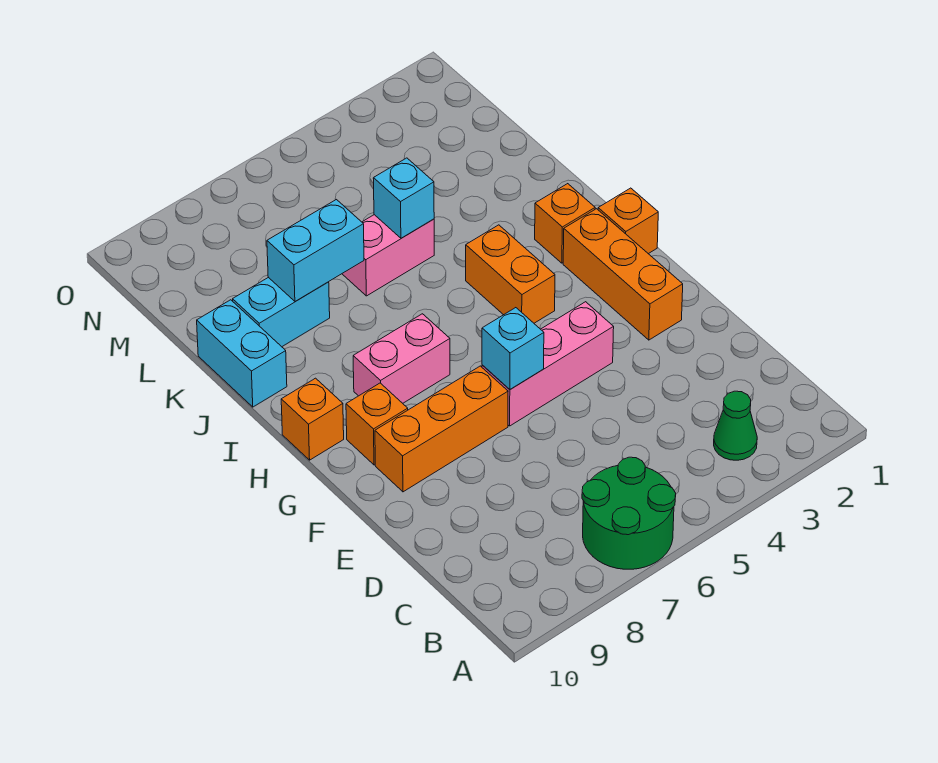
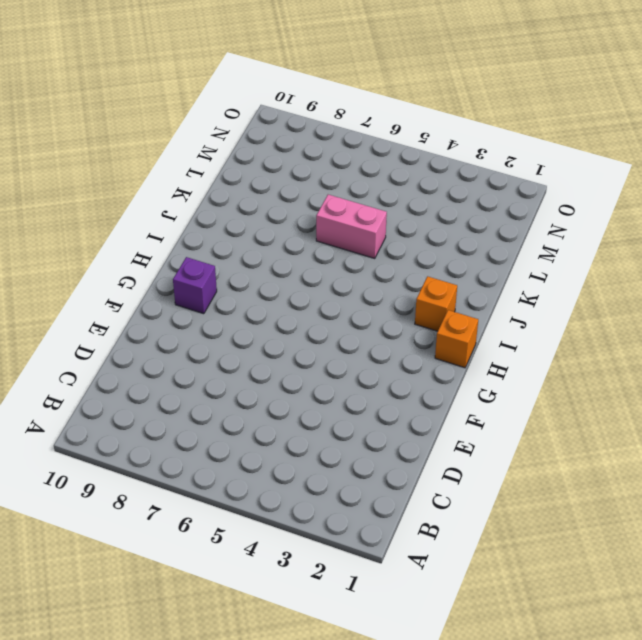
purple 1x1 brick [173,257,217,314] -> orange 1x1 brick [346,383,408,465]
none -> green 2x2 round brick [582,457,676,569]
none -> green 1x1 cone [714,391,757,460]
none -> orange 1x3 brick [563,209,683,340]

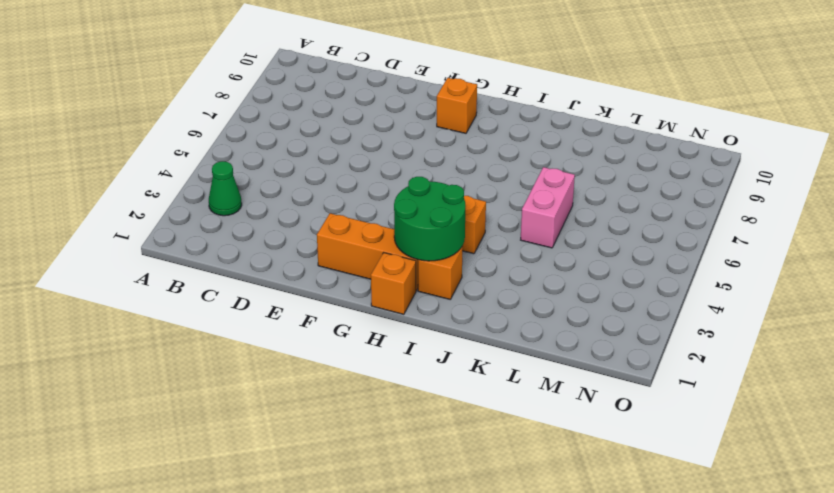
green 2x2 round brick [394,177,466,261] -> green 2x2 round brick moved to [582,457,676,569]
none -> pink 1x3 brick [482,302,614,426]
none -> orange 1x3 brick [375,366,508,492]
none -> pink 1x2 brick [353,314,450,403]

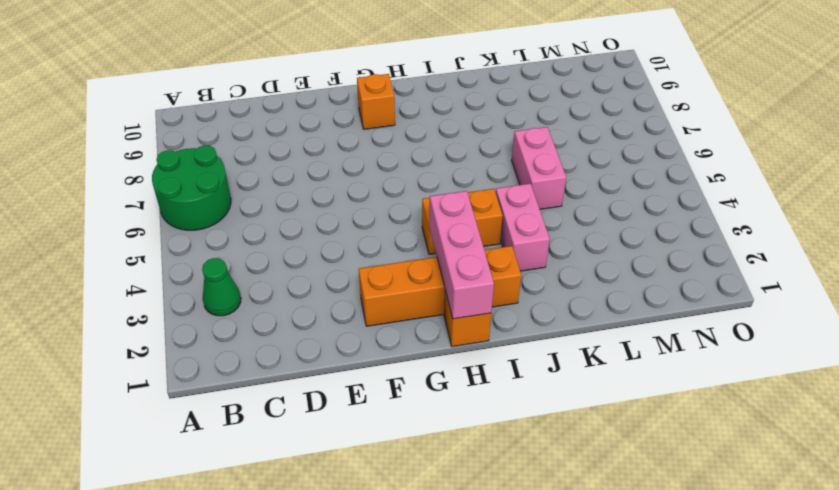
pink 1x3 brick [429,191,494,319] -> pink 1x3 brick moved to [482,302,614,426]
pink 1x2 brick [496,184,550,271] -> pink 1x2 brick moved to [353,314,450,403]
none -> orange 1x3 brick [375,366,508,492]
none -> orange 1x1 brick [281,378,344,460]
none -> cyan 1x2 brick [197,300,287,407]

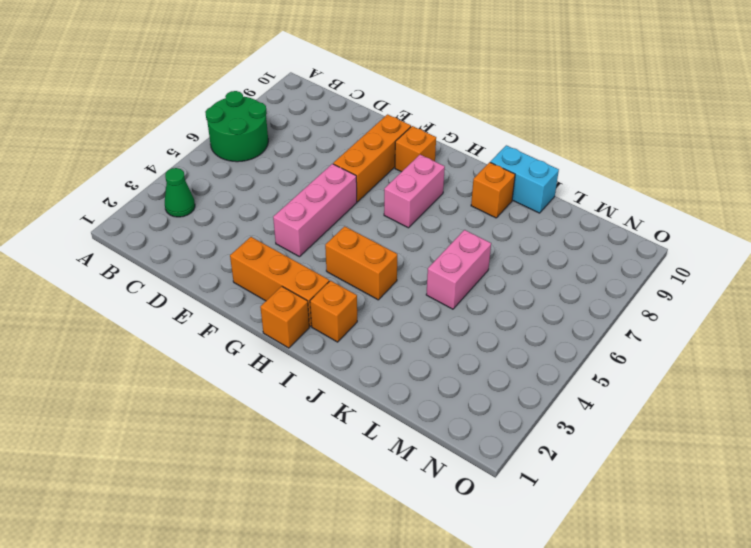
orange 1x1 brick [471,162,515,218] -> orange 1x1 brick moved to [281,378,344,460]
none -> cyan 1x2 brick [233,277,330,347]
none -> cyan 1x1 brick [482,308,544,389]
none -> cyan 1x1 brick [373,158,434,238]

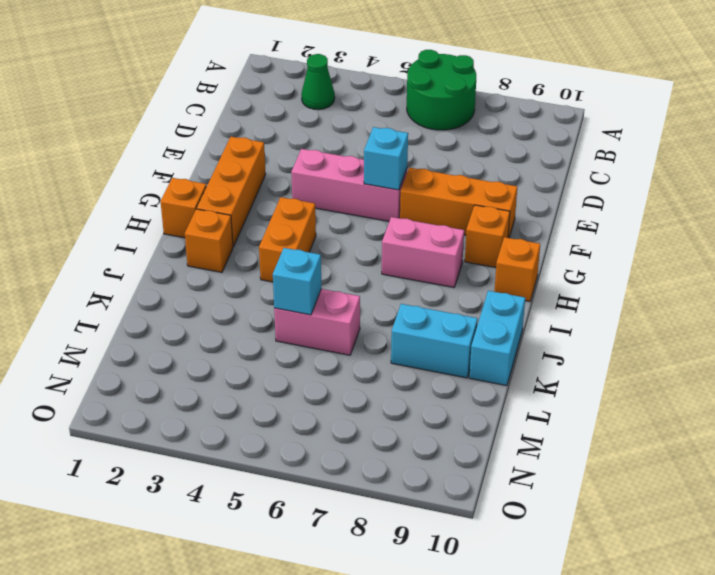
none -> cyan 1x2 brick [267,200,364,302]

